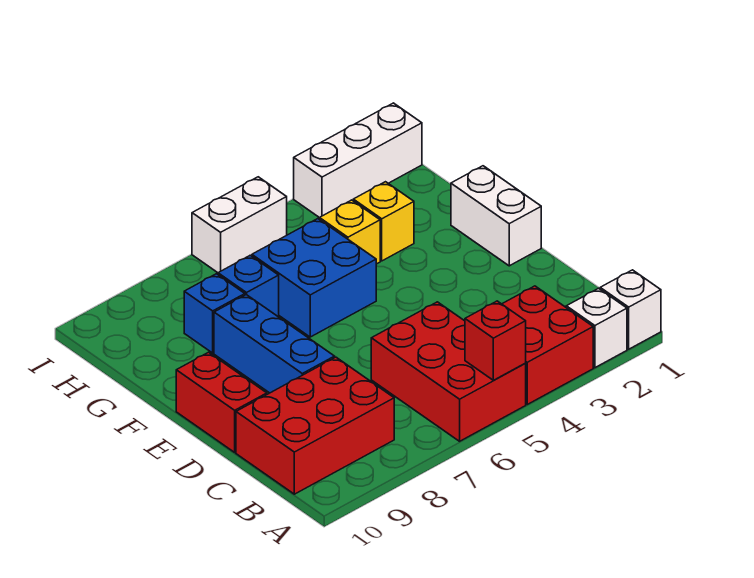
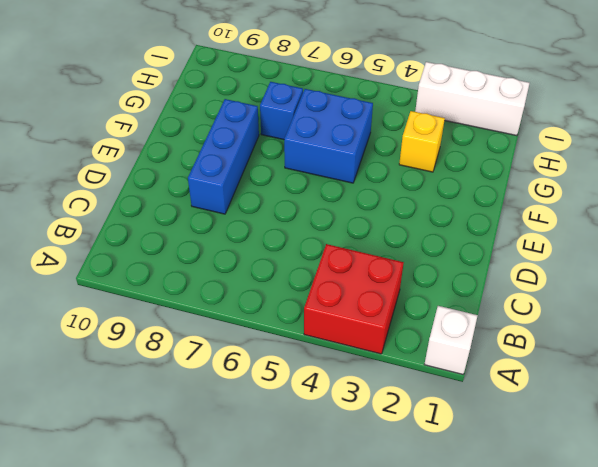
none -> white 1x1 brick [566,288,627,368]
none -> red 2x3 brick [371,302,526,441]
none -> red 2x3 brick [236,357,394,494]

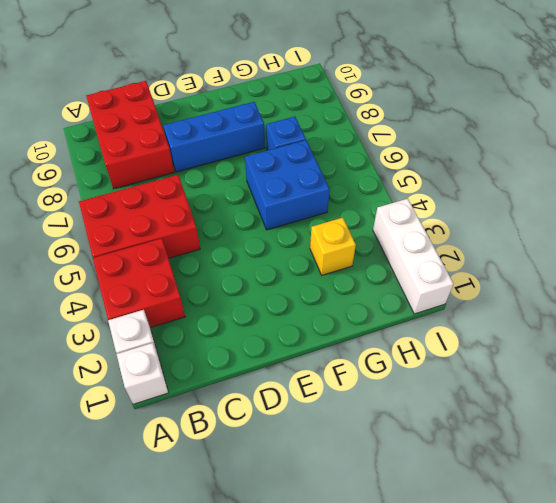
none -> red 1x2 brick [176,352,267,452]
none -> white 1x2 brick [451,166,541,266]
none -> yellow 1x1 brick [320,200,380,264]

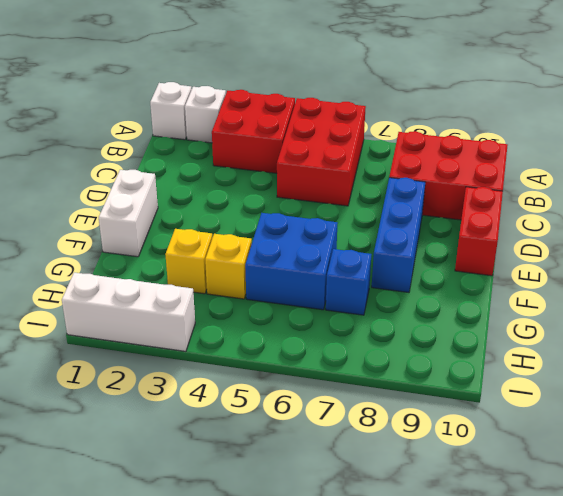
none -> blue 1x1 brick [184,274,245,353]
none -> white 1x2 brick [192,177,287,273]
none -> red 1x1 brick [465,301,526,380]

